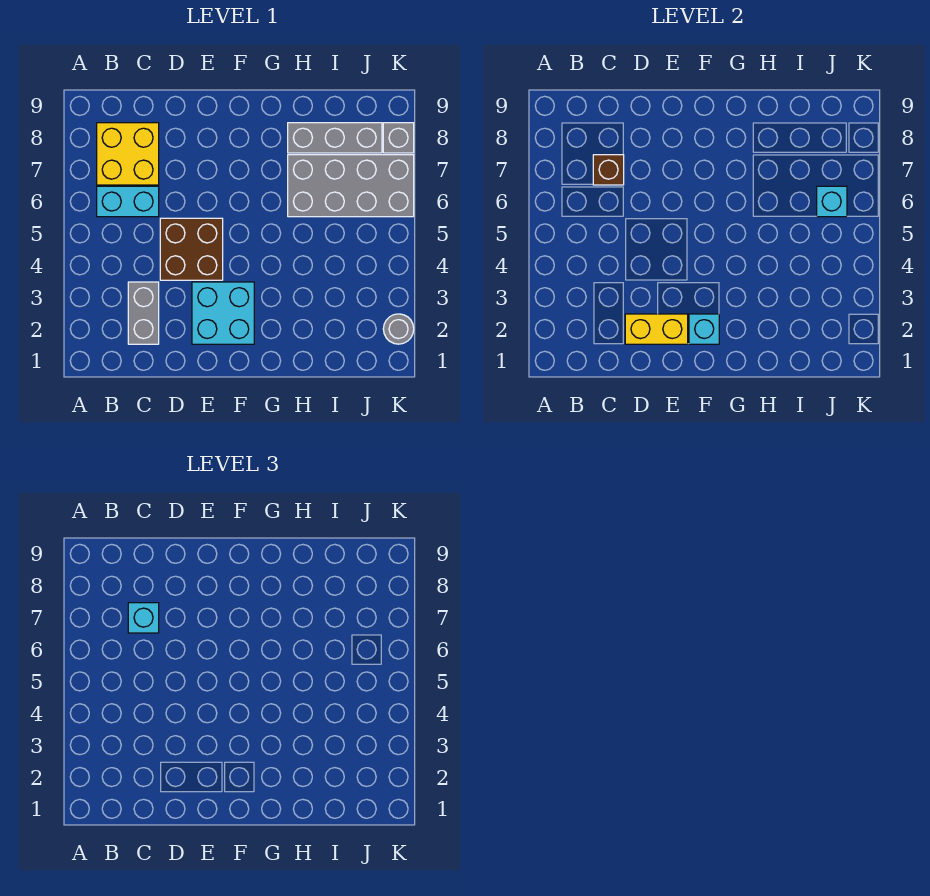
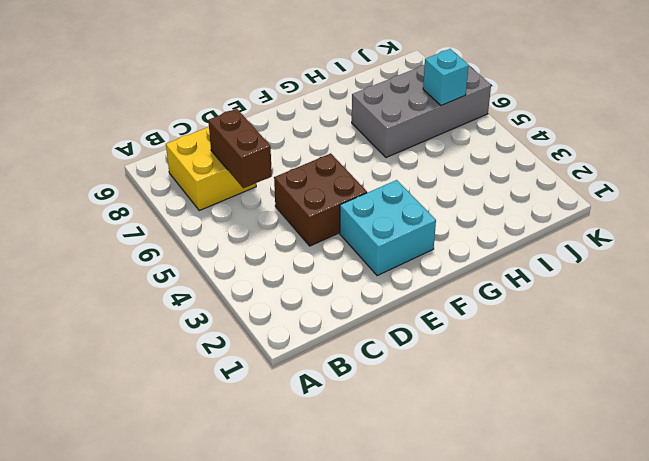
brown 1x2 brick [208,109,272,188] -> brown 1x1 brick [593,155,624,185]
none -> cyan 1x2 brick [97,186,159,217]
none -> grey 1x2 brick [128,282,159,344]
none -> grey 1x3 brick [288,123,382,153]

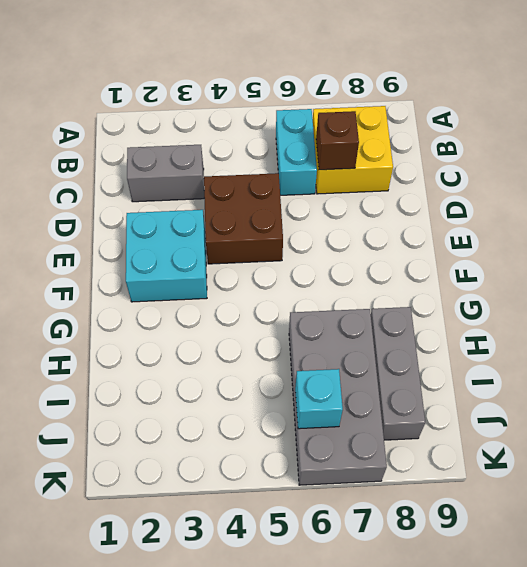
none -> grey 1x1 round brick [383,314,414,344]
none -> grey 1x1 brick [383,123,414,153]
none -> yellow 1x2 brick [625,314,688,344]

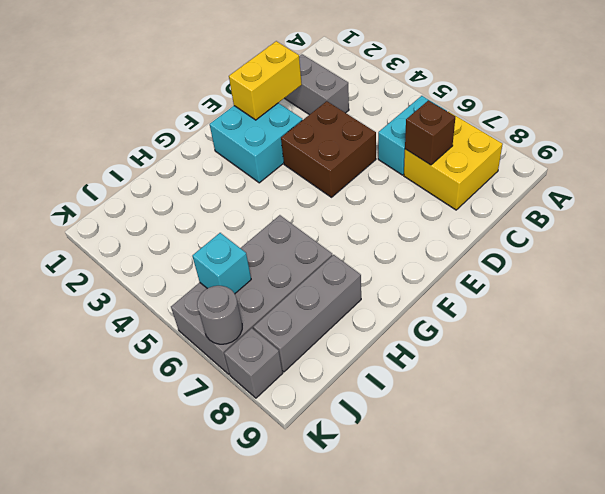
grey 1x1 round brick [197,286,242,344] -> grey 1x1 round brick moved to [383,314,414,344]
none -> cyan 1x1 brick [689,314,719,344]
none -> cyan 1x1 brick [128,603,159,633]

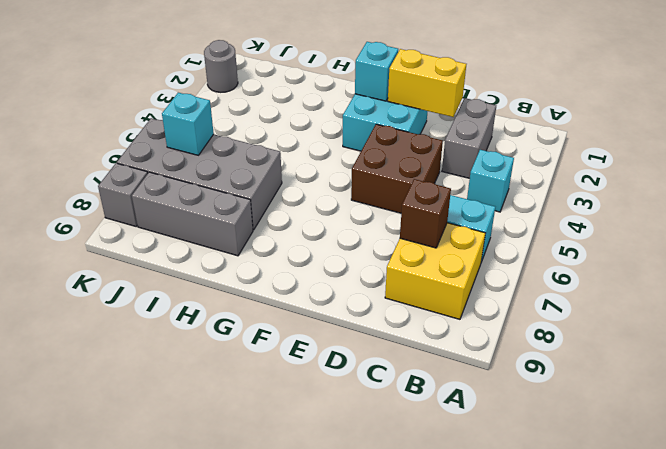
cyan 1x1 brick [467,150,514,212] -> cyan 1x1 brick moved to [128,603,159,633]

